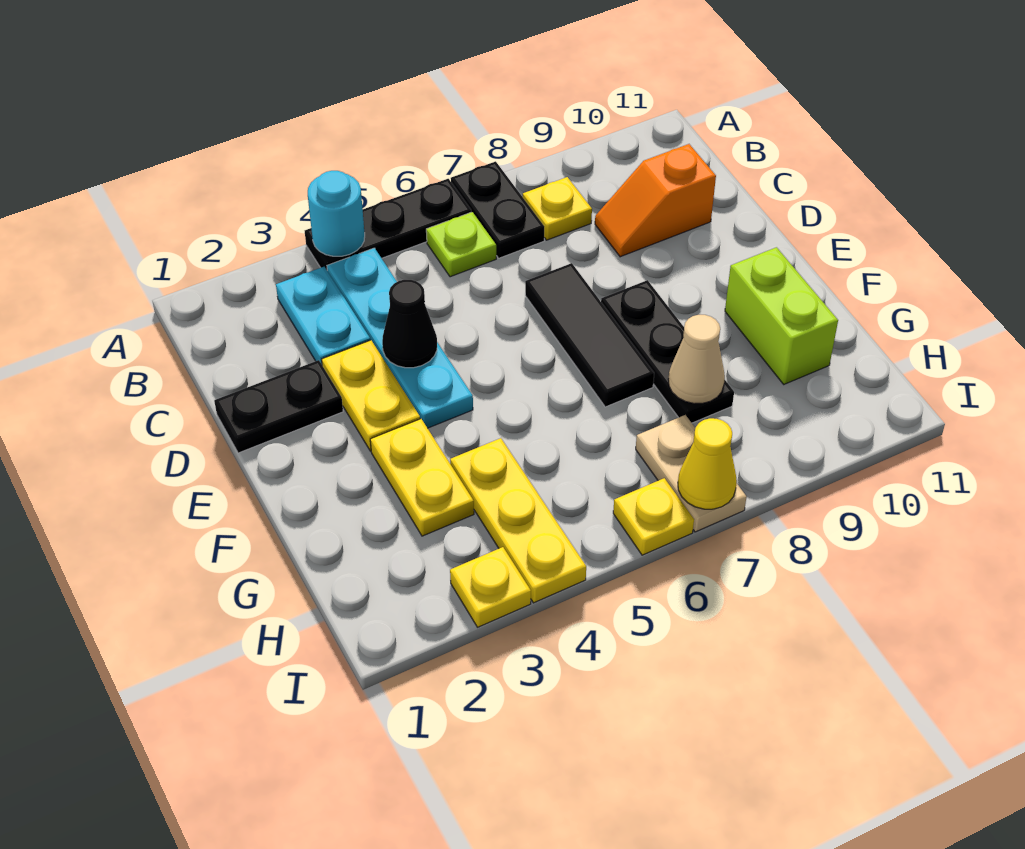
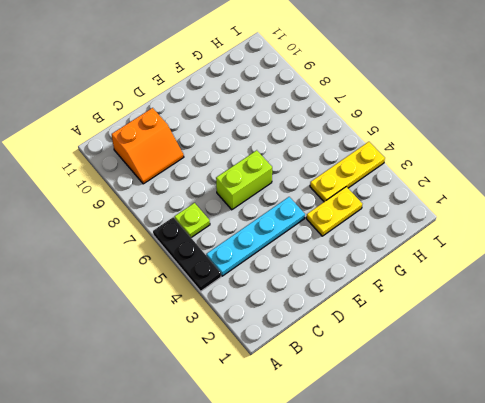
orange 2x2 slope [112,108,184,184] -> orange 1x2 slope [595,144,716,257]
lime 1x2 brick [216,150,272,210] -> lime 1x2 brick moved to [725,247,838,384]
none -> black 1x2 plate [451,161,544,258]
none -> cyan 1x2 plate [276,267,370,364]
none -> yellow 1x1 plate [523,177,592,240]

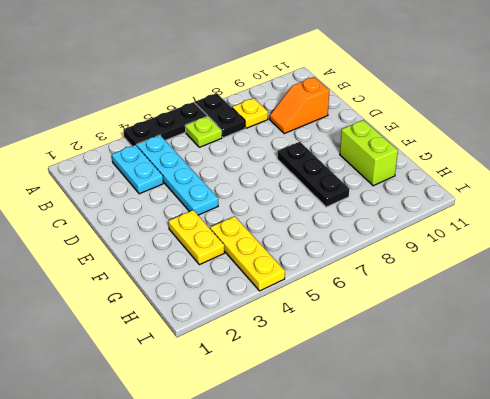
none -> black 1x2 plate [214,360,343,453]
none -> yellow 1x2 plate [322,340,420,451]
none -> black 1x3 tile [525,263,654,407]

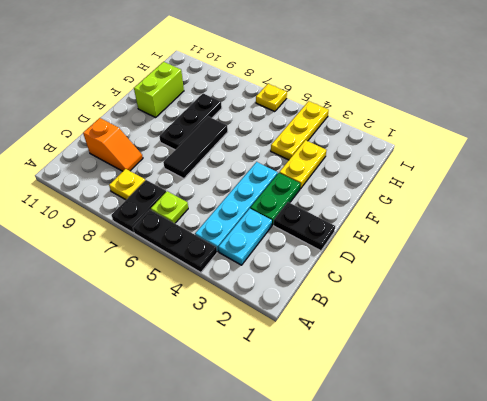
green 1x2 plate [250,173,300,225] -> yellow 1x2 plate [322,340,420,451]
none -> tan 1x2 plate [636,415,746,532]
none -> yellow 1x1 plate [450,547,531,627]
none -> cyan 1x1 round brick [308,171,365,256]

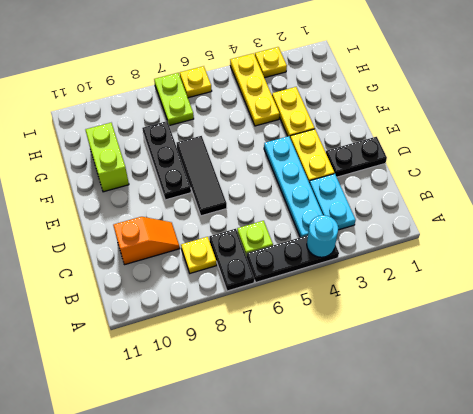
lime 1x2 plate [154,73,194,126] -> tan 1x2 plate [636,415,746,532]
none -> black 1x1 cone [382,280,437,368]
none -> tan 1x1 cone [668,315,725,404]
none -> yellow 1x1 cone [678,418,737,509]

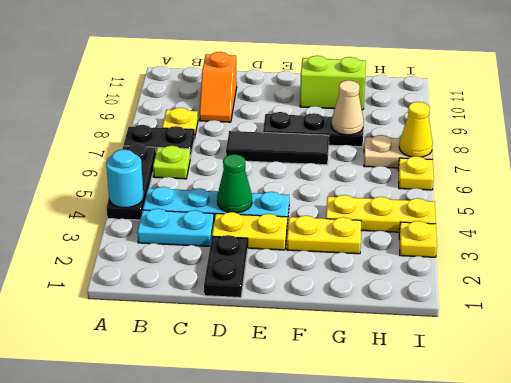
green 1x1 cone [217,154,252,213] -> black 1x1 cone [382,280,437,368]

